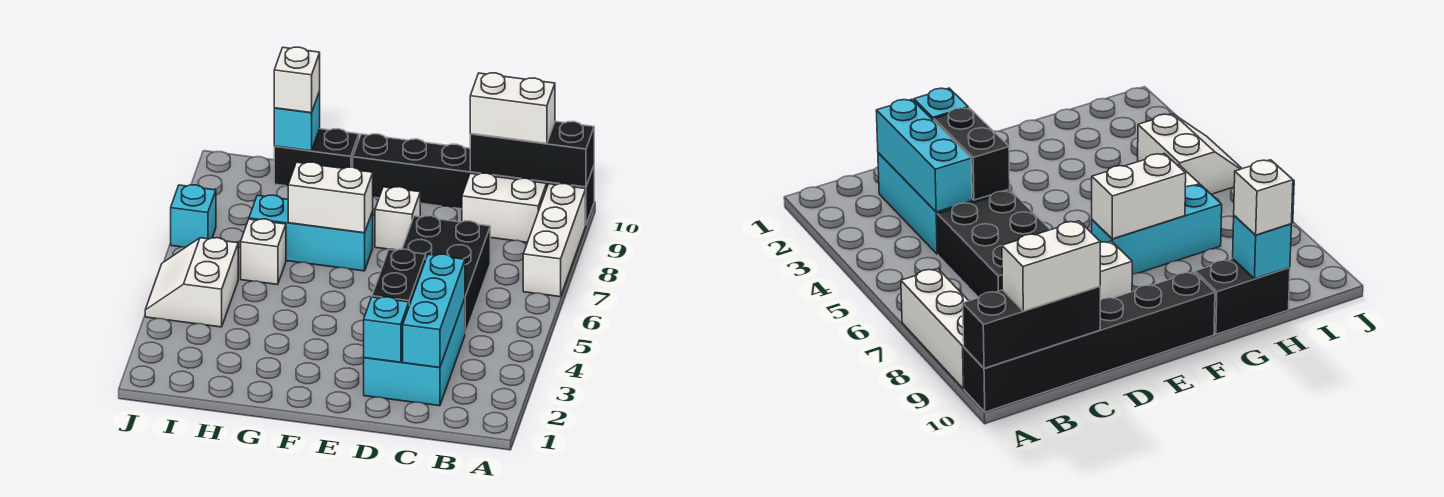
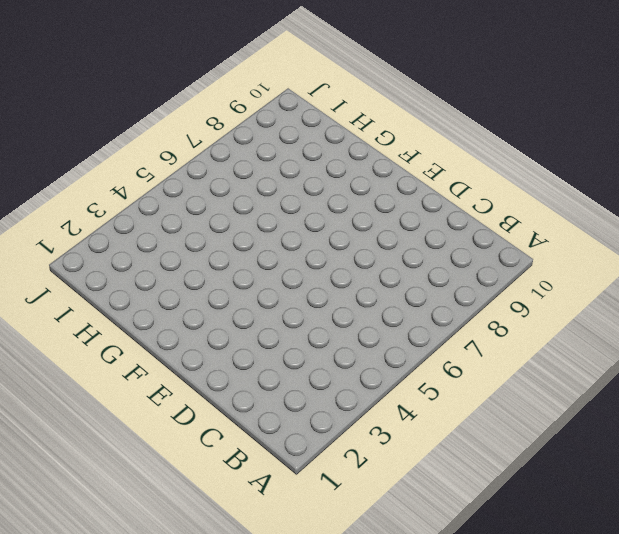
none -> white 1x3 brick [523,184,586,297]
none -> black 1x6 brick [353,134,594,224]
none -> white 1x2 brick [462,173,547,242]

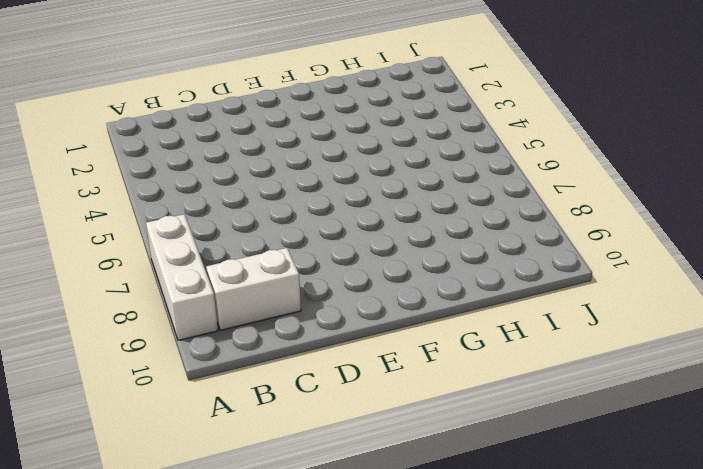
none -> black 1x6 brick [353,134,594,224]
none -> cyan 2x3 brick [364,299,465,406]
none -> black 2x3 brick [402,216,490,334]

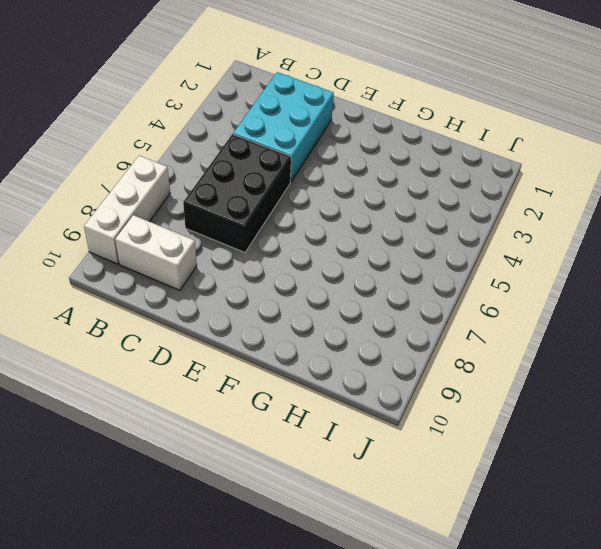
none -> black 1x6 brick [353,134,594,224]
none -> white 1x1 brick [375,187,420,250]
none -> cyan 1x3 brick [249,195,373,271]

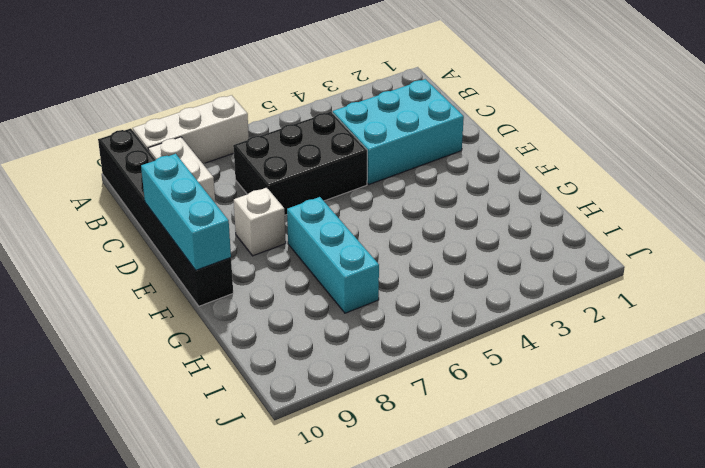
cyan 1x3 brick [141,154,231,270] -> cyan 1x3 brick turned to [403,254,465,367]
none -> black 1x2 brick [274,129,359,186]
none -> white 1x1 brick [241,219,286,285]
none -> white 2x2 slope [145,238,238,327]

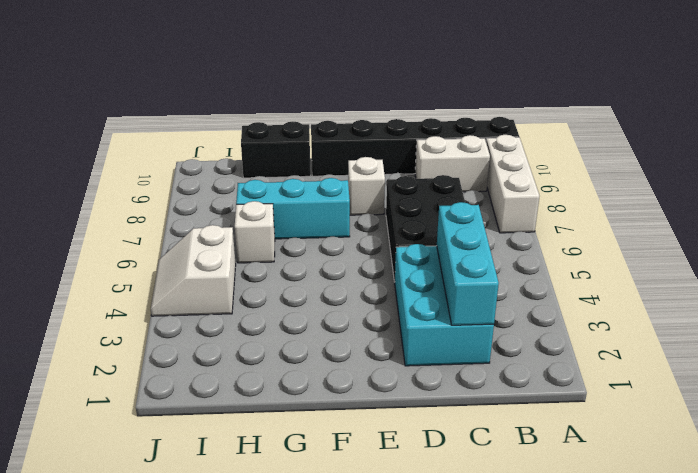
none -> cyan 1x1 brick [171,185,216,247]
none -> black 1x3 brick [470,121,594,187]
none -> cyan 1x1 brick [364,297,409,362]

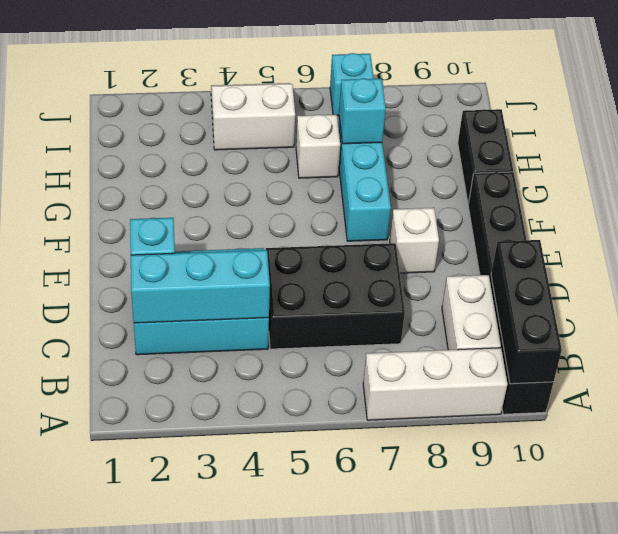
cyan 1x1 brick [339,78,386,144] -> cyan 1x1 brick moved to [274,91,320,151]
none -> black 1x2 brick [372,249,426,305]
none -> white 1x2 brick [288,162,373,233]
none -> white 1x2 brick [470,73,555,144]

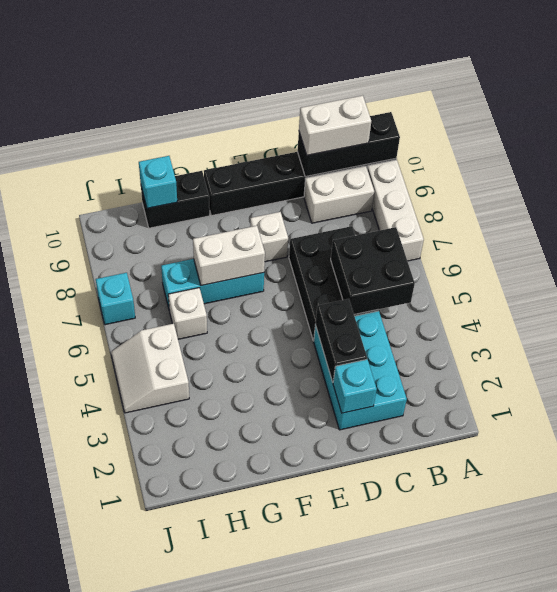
black 2x2 brick [331,227,415,315] -> none
none -> cyan 1x3 brick [403,254,465,367]
none -> white 1x1 brick [274,47,320,113]

